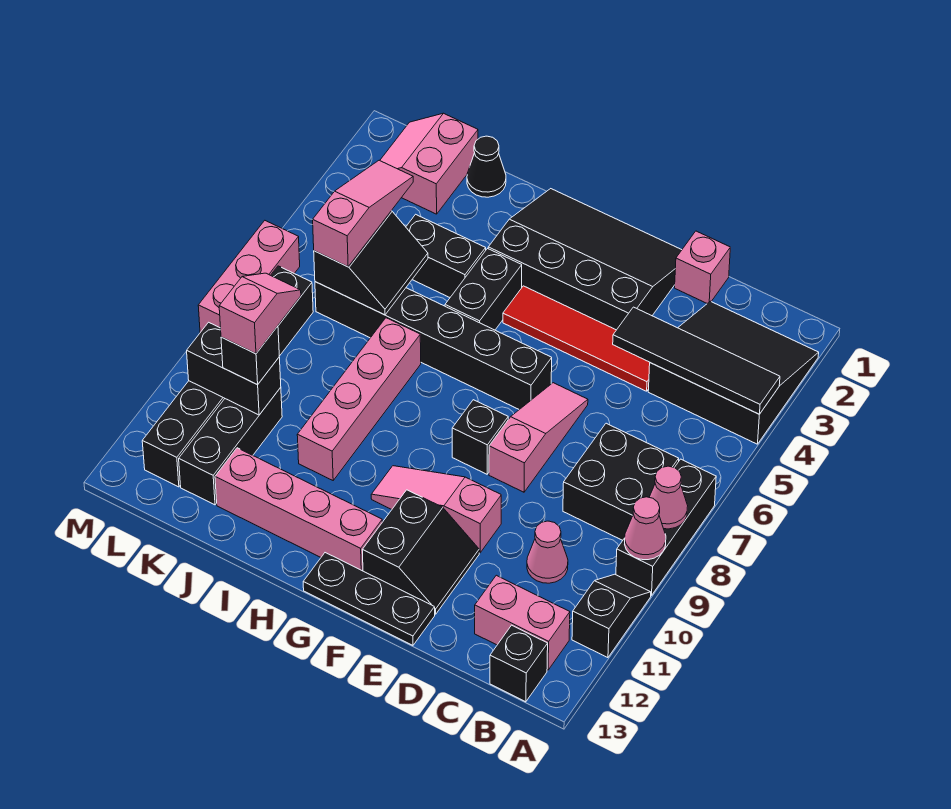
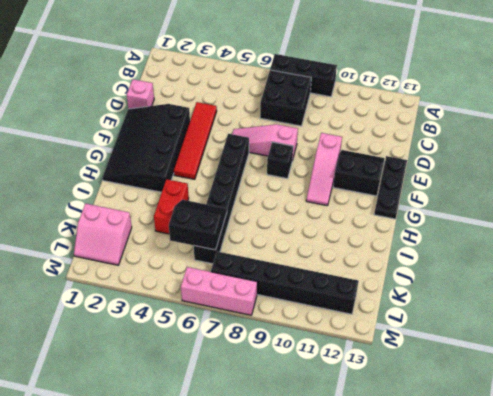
red 1x2 brick [154,179,189,234] -> black 1x2 brick [406,214,486,297]
none -> black 3x3 slope [648,301,819,444]
none -> black 1x2 slope [572,574,651,658]
none -> pink 1x2 brick [475,575,570,670]
none -> black 1x1 brick [490,625,548,702]

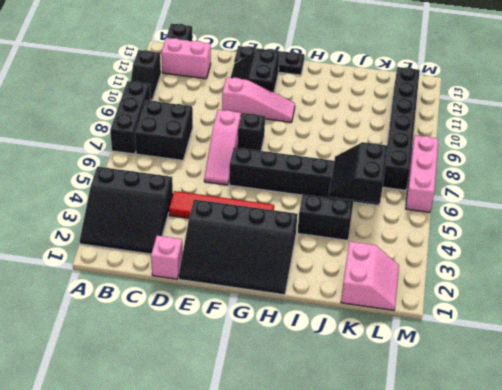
none -> pink 1x1 cone [527,521,568,583]
none -> pink 1x4 brick [215,448,382,571]
none -> black 1x2 brick [445,249,522,330]
none -> pink 1x4 brick [297,318,421,480]

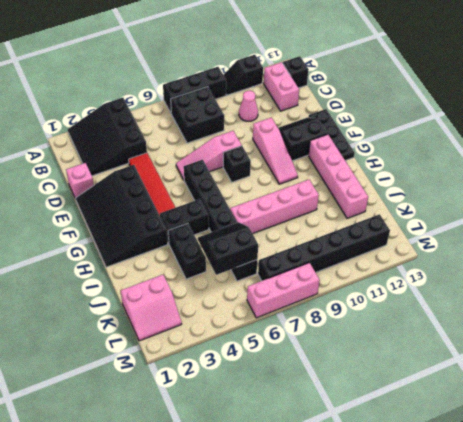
none -> black 1x1 cone [467,136,506,197]
none -> black 1x3 brick [179,387,282,505]
none -> black 1x4 tile [613,307,780,414]
none -> pink 1x1 cone [649,466,688,529]

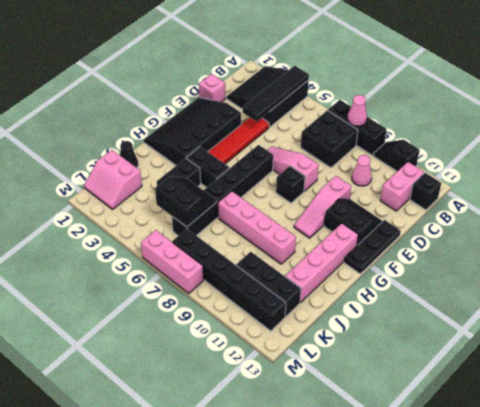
none -> pink 1x1 cone [625,497,666,560]
none -> black 1x2 brick [187,322,281,415]
none -> pink 1x3 slope [313,160,413,267]
none -> black 1x1 brick [221,326,279,385]

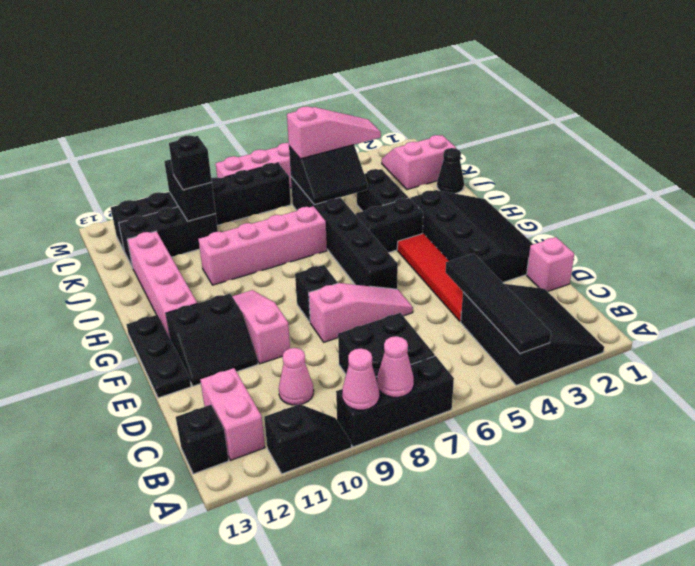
none -> pink 1x2 slope [219,273,301,354]

